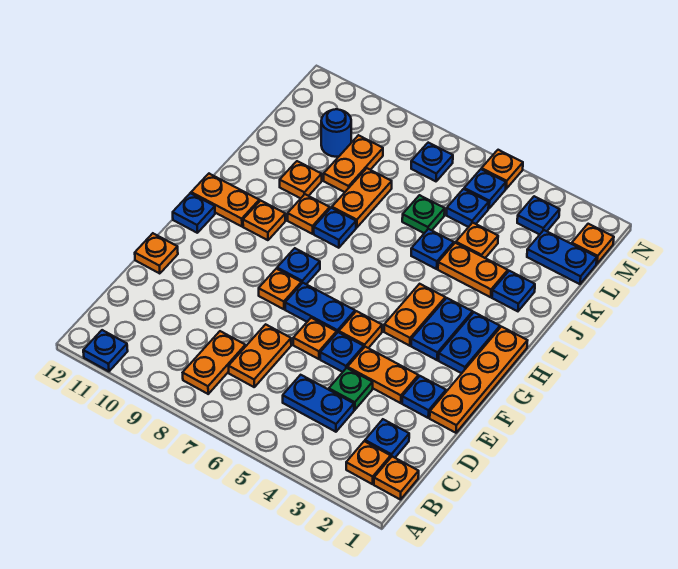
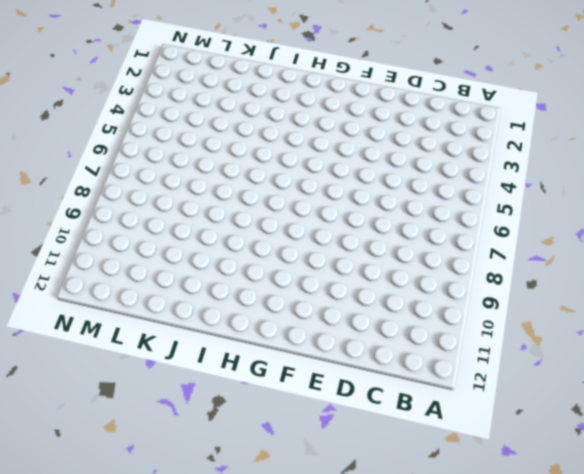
none -> blue 1x1 plate [83,330,128,371]
none -> orange 1x1 plate [374,456,419,500]
none -> orange 1x1 plate [346,441,391,484]
none -> orange 1x2 plate [183,331,245,394]

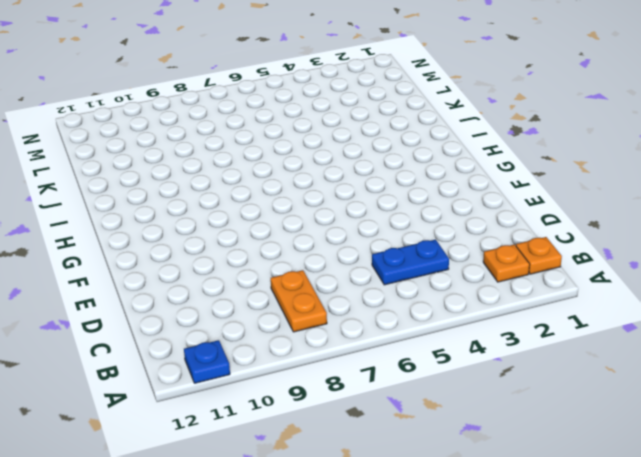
none -> blue 1x1 plate [365,419,409,458]
none -> orange 1x2 plate [229,324,291,387]
none -> green 1x1 plate [329,368,373,410]
none -> orange 1x4 plate [430,327,528,433]

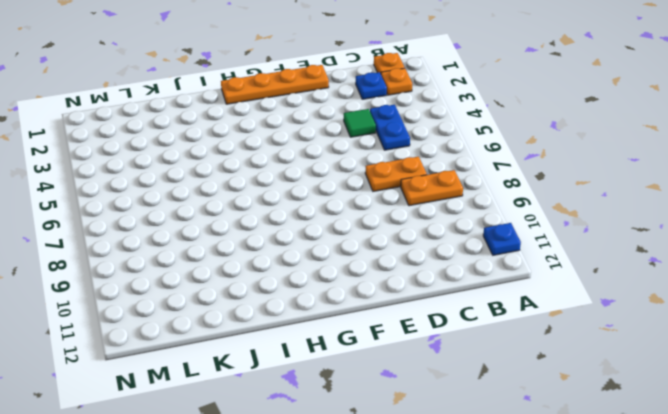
green 1x1 tile [344,109,376,137] -> green 1x1 plate [329,368,373,410]
none -> blue 1x1 plate [402,376,446,418]
none -> orange 1x2 plate [347,347,418,403]
none -> blue 1x1 plate [320,332,364,372]
none -> orange 1x1 plate [293,318,337,359]

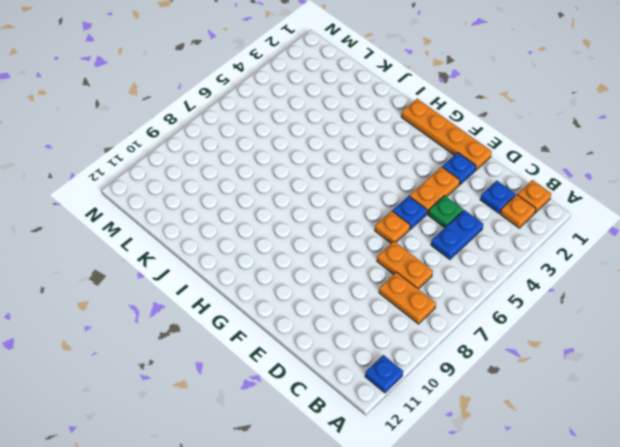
none -> orange 1x1 plate [135,233,178,274]
none -> orange 1x1 plate [339,311,382,348]
none -> blue 1x2 plate [285,283,355,332]
none -> orange 1x1 plate [259,269,302,309]

